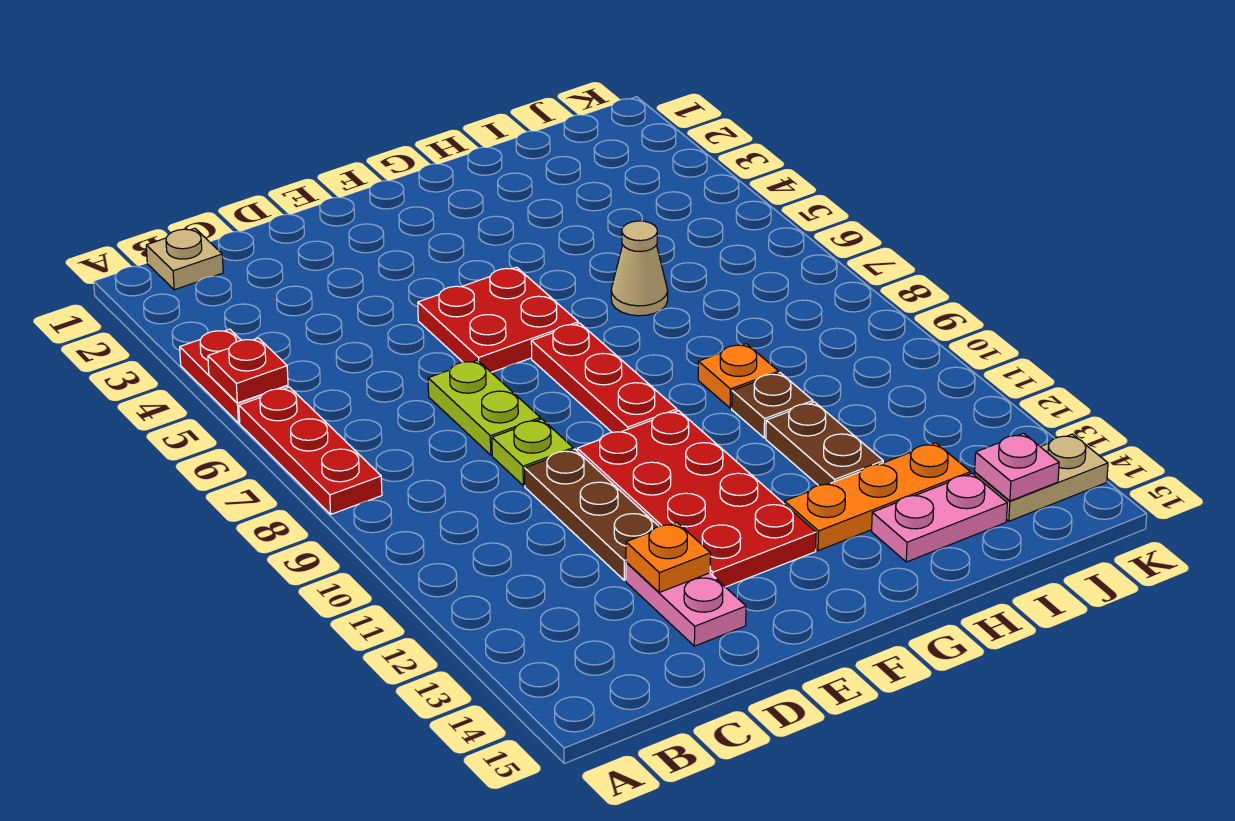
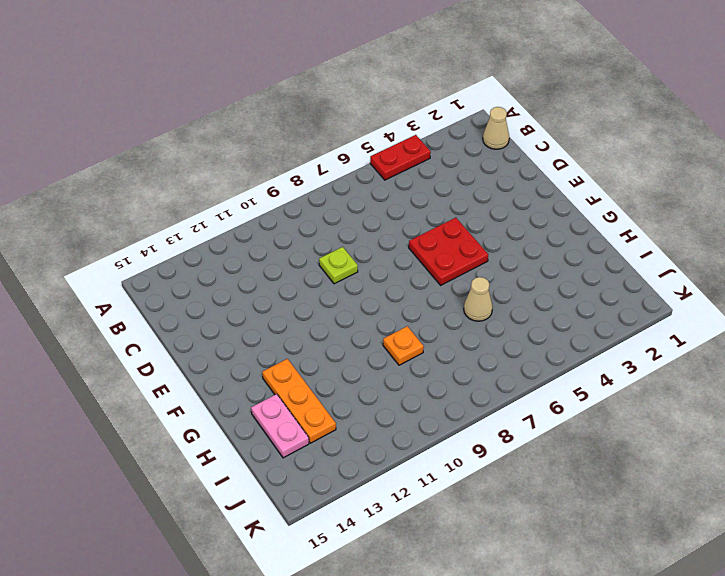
tan 1x1 cone [483,107,509,149] -> tan 1x1 plate [146,228,223,290]
none -> red 1x3 plate [239,387,382,514]
none -> lime 1x2 plate [428,360,540,455]
none -> brown 1x3 plate [525,449,659,580]

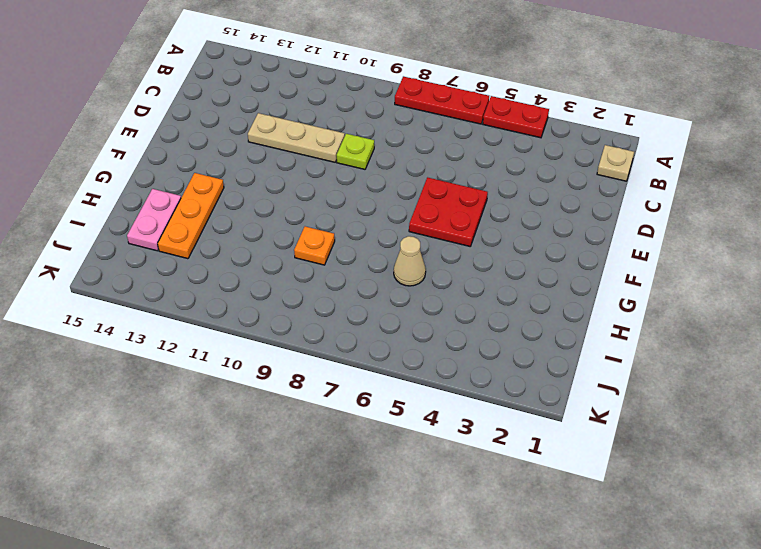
tan 1x3 plate [248,113,345,162] -> brown 1x3 plate [525,449,659,580]
none -> lime 1x2 plate [428,360,540,455]
none -> pink 1x2 plate [626,562,746,646]
none -> red 2x4 plate [577,411,816,587]

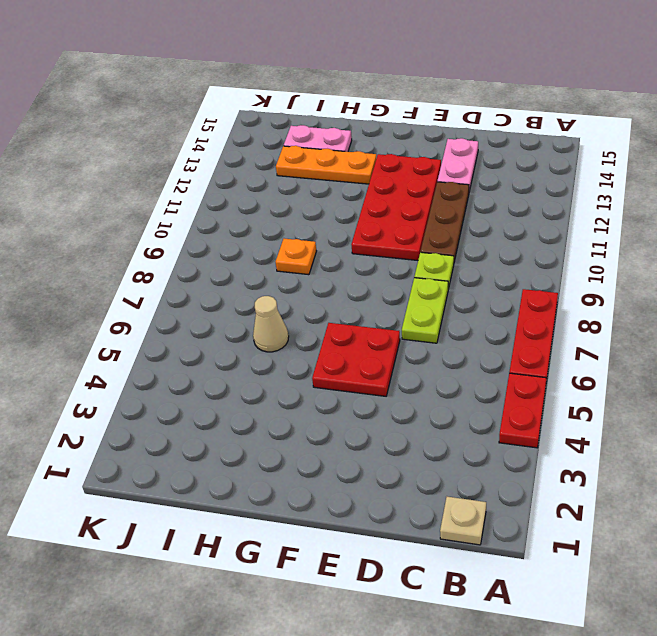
none -> red 1x3 plate [531,323,677,432]
none -> brown 1x1 plate [732,373,813,438]
none -> brown 1x2 plate [766,402,883,485]

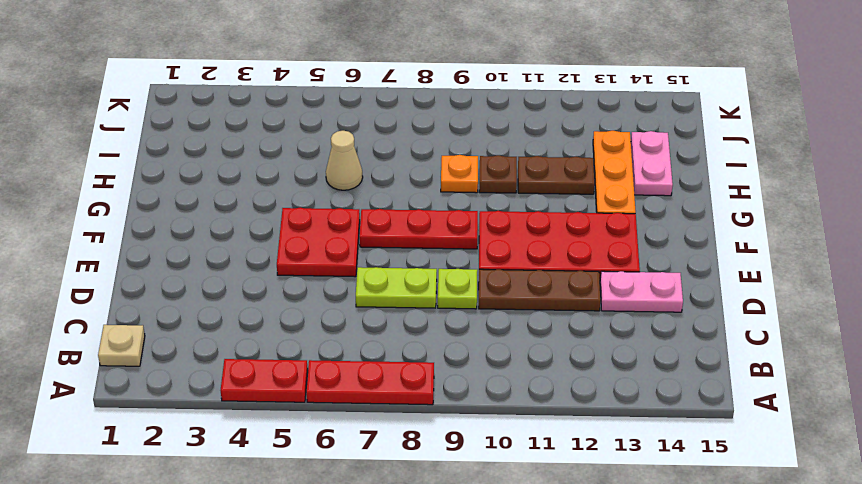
none -> tan 1x2 plate [975,434,1108,521]
none -> red 1x1 plate [208,338,288,403]
none -> orange 1x1 plate [626,522,711,593]

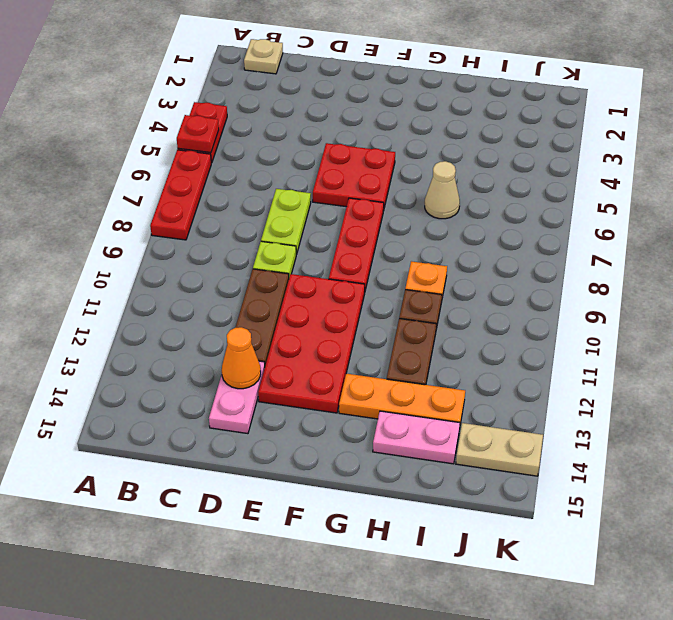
orange 1x1 cone [222,327,261,389] -> orange 1x1 plate [626,522,711,593]
none -> pink 1x1 plate [975,433,1059,501]

